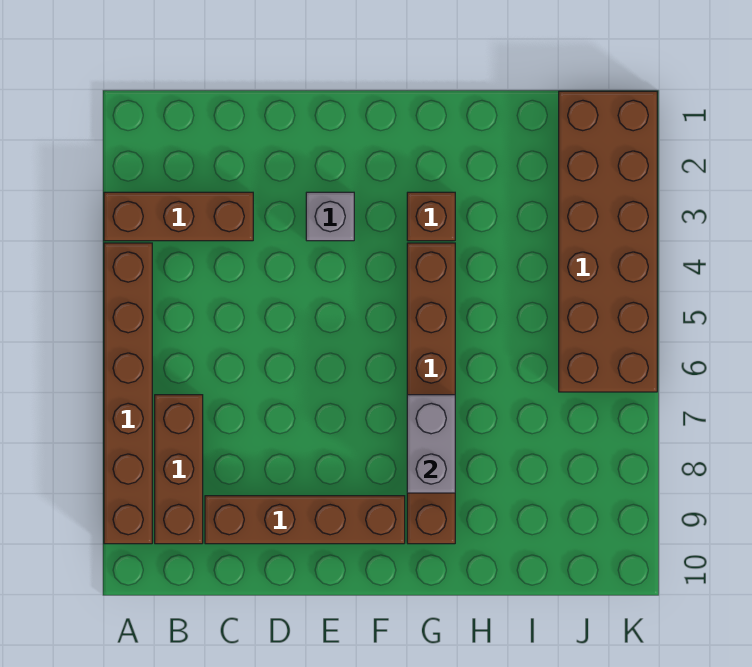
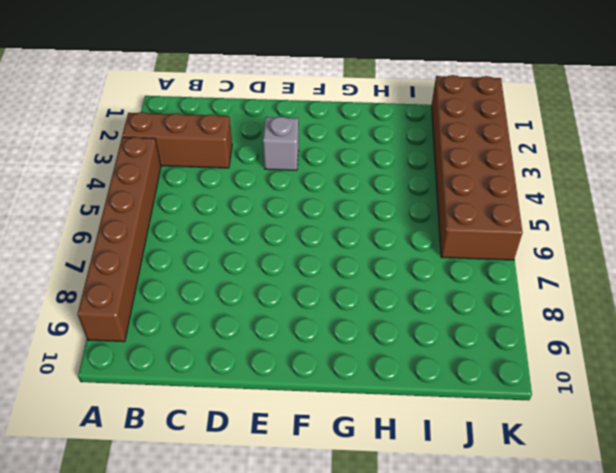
none -> brown 1x3 brick [155,395,203,544]
none -> brown 1x4 brick [205,496,405,544]

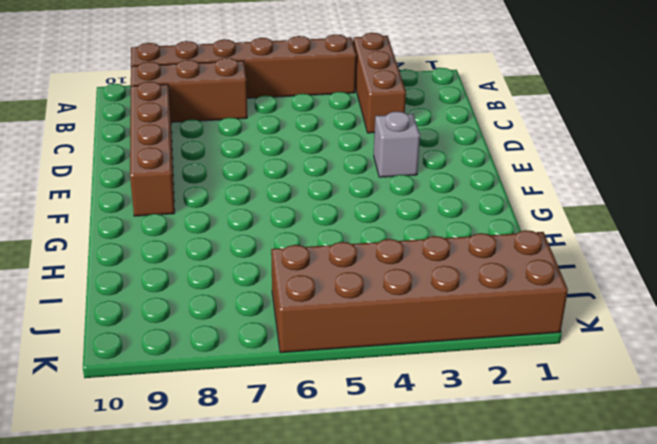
none -> brown 1x1 brick [407,192,455,241]
none -> brown 1x6 brick [407,243,455,544]

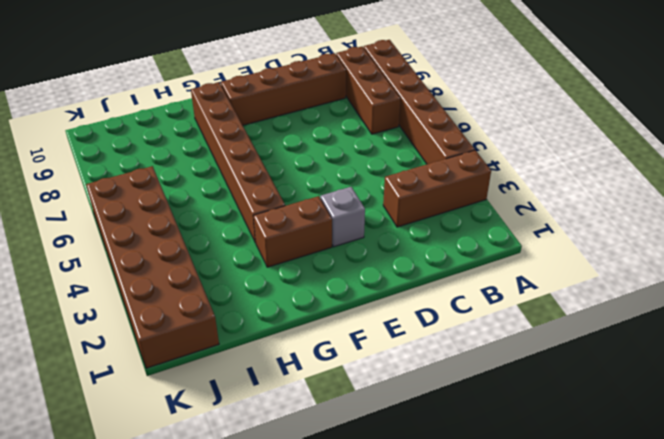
brown 1x2 brick [254,196,332,267] -> brown 1x1 brick [407,192,455,241]
none -> grey 1x2 brick [407,395,455,493]

